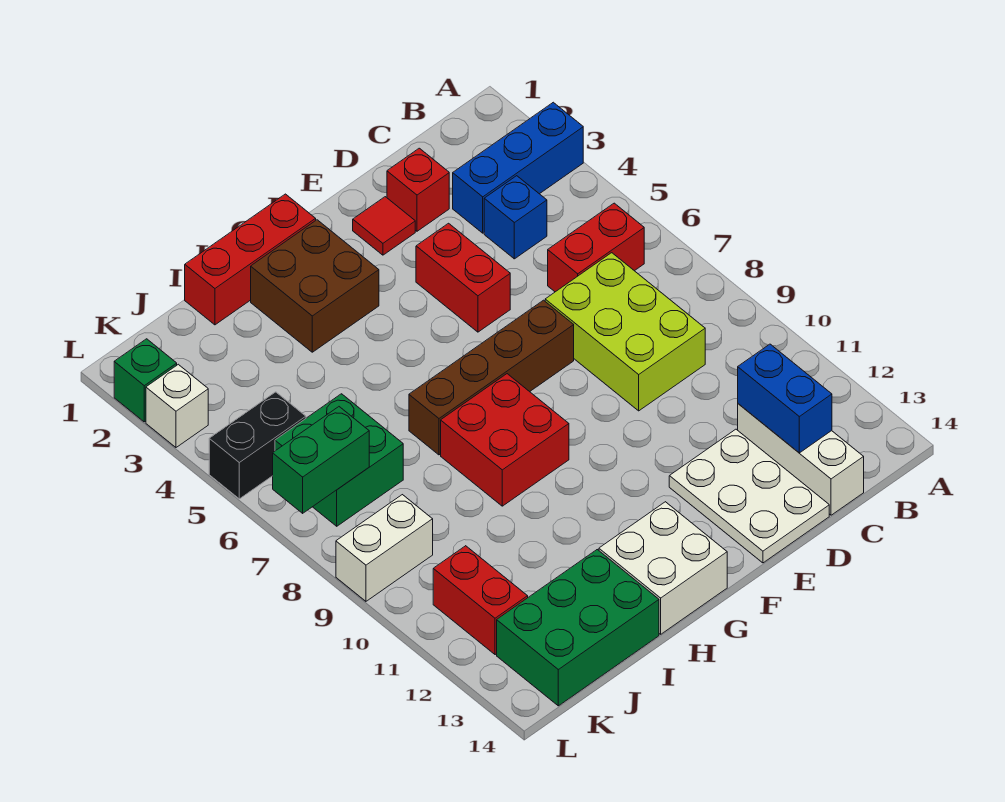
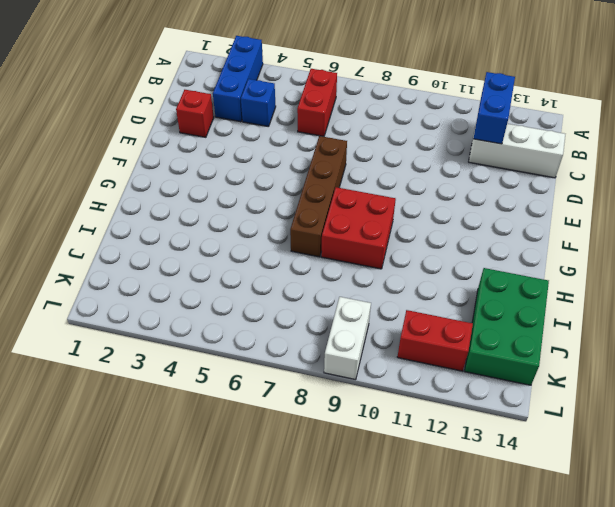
blue 1x2 brick [473,72,515,144] -> blue 1x2 brick turned to [738,344,832,453]
none -> lime 2x3 brick [545,253,705,411]
none -> white 2x3 plate [669,429,829,563]
none -> red 1x1 tile [353,197,415,255]

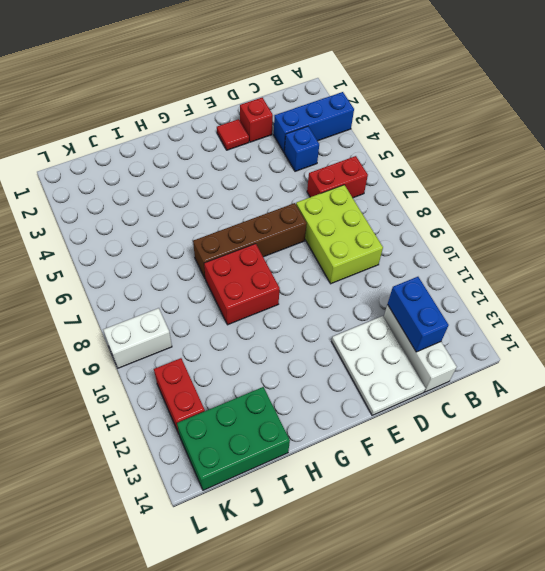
none -> red 1x2 brick [416,223,510,332]
none -> red 1x3 brick [185,194,316,325]
none -> brown 2x2 brick [251,220,379,352]

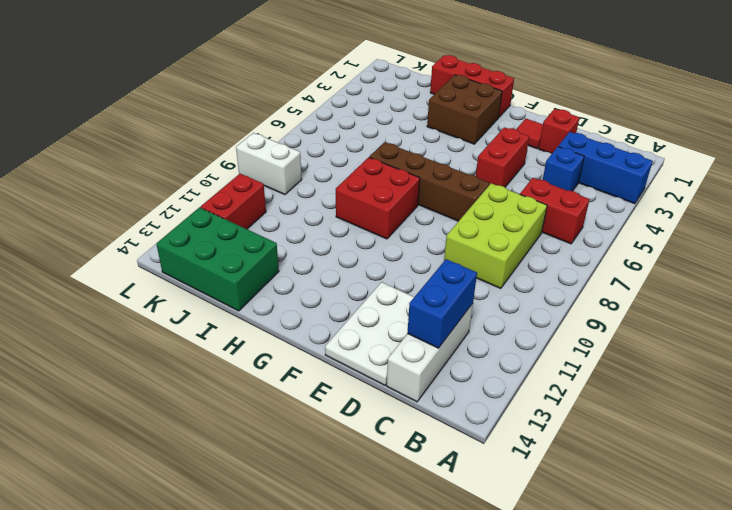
none -> white 2x2 brick [599,502,727,634]
none -> green 2x2 brick [275,394,403,526]
none -> black 1x2 brick [209,392,306,499]

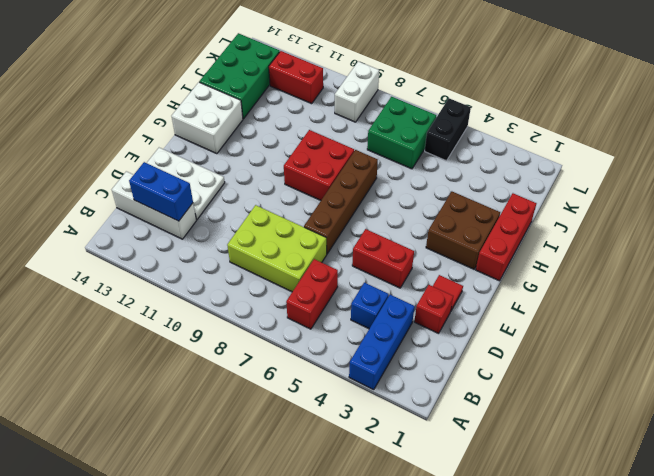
none -> green 1x1 brick [114,339,177,422]
none -> white 1x1 brick [146,364,208,447]
none -> green 1x2 brick [273,407,369,513]

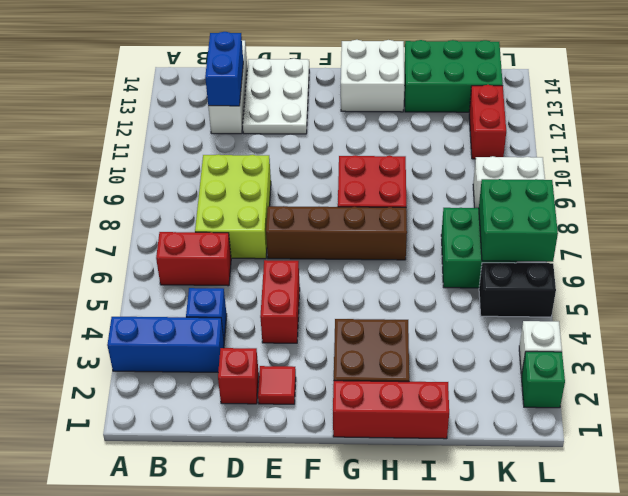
green 2x2 brick [479,179,558,262] -> green 1x2 brick [273,407,369,513]

